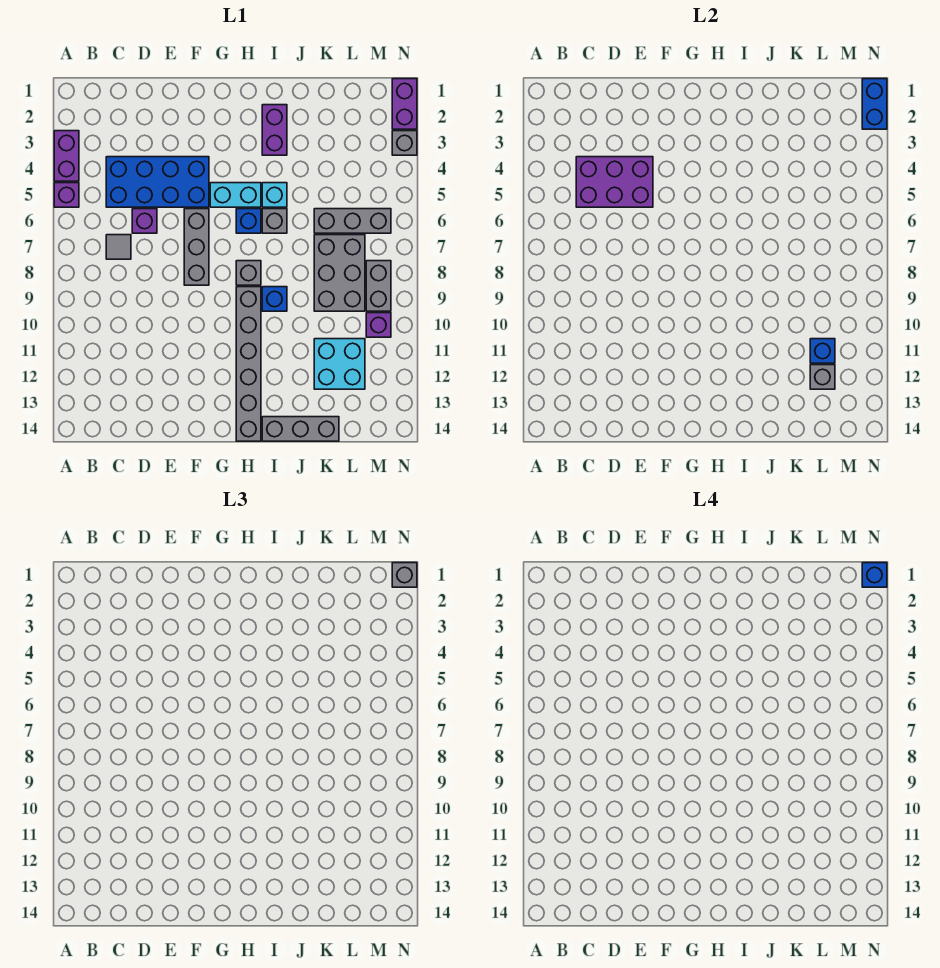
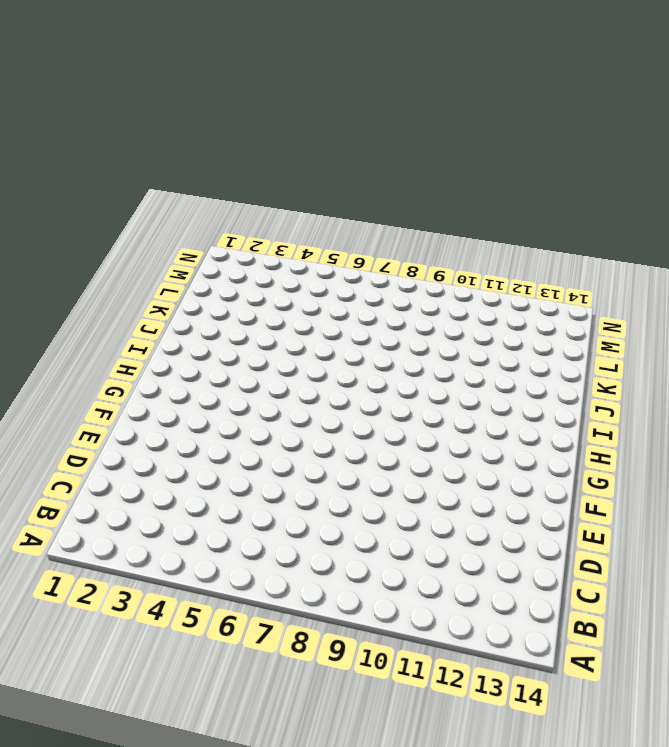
none -> purple 1x2 brick [54,131,79,181]
none -> purple 1x1 brick [54,183,79,207]
none -> blue 2x4 brick [106,157,209,207]

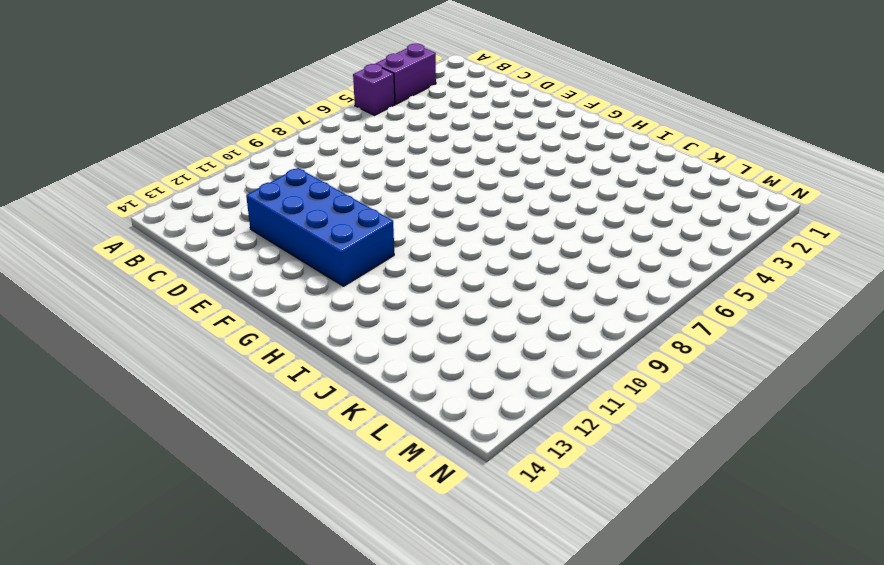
blue 2x4 brick [246,168,394,286] -> blue 2x4 brick moved to [106,157,209,207]
none -> grey 1x1 tile [106,235,131,259]
none -> purple 1x1 brick [132,209,157,233]
none -> grey 1x3 brick [184,209,209,285]

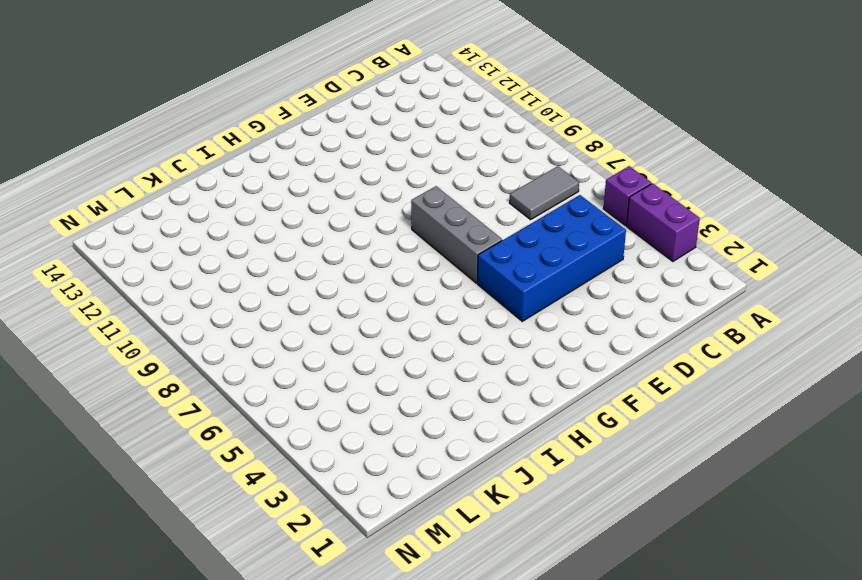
grey 1x2 tile [510,166,579,220] -> grey 1x1 tile [106,235,131,259]
none -> purple 1x1 brick [132,209,157,233]
none -> cyan 1x2 brick [210,183,261,207]
none -> blue 1x1 brick [236,209,261,233]

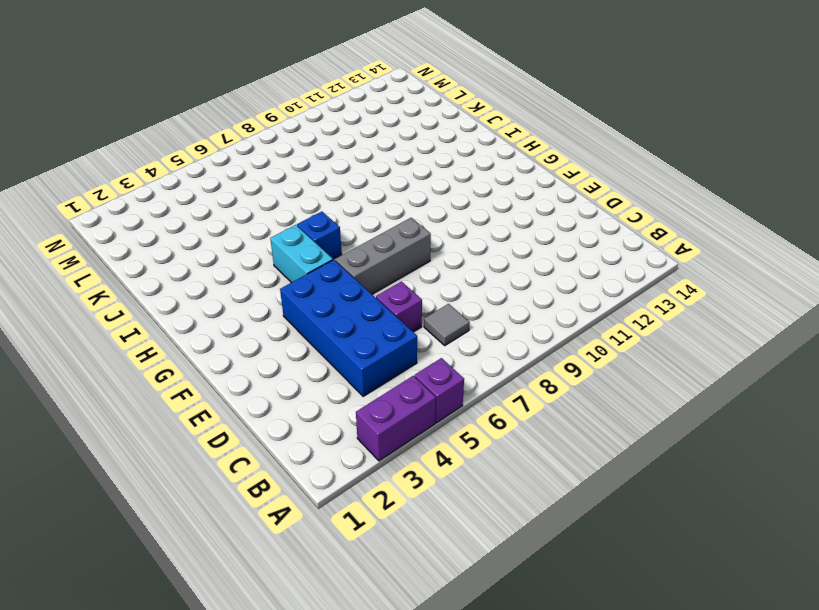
none -> grey 1x1 brick [236,261,261,285]
none -> grey 1x6 brick [236,287,261,441]
none -> purple 1x2 brick [262,105,287,155]

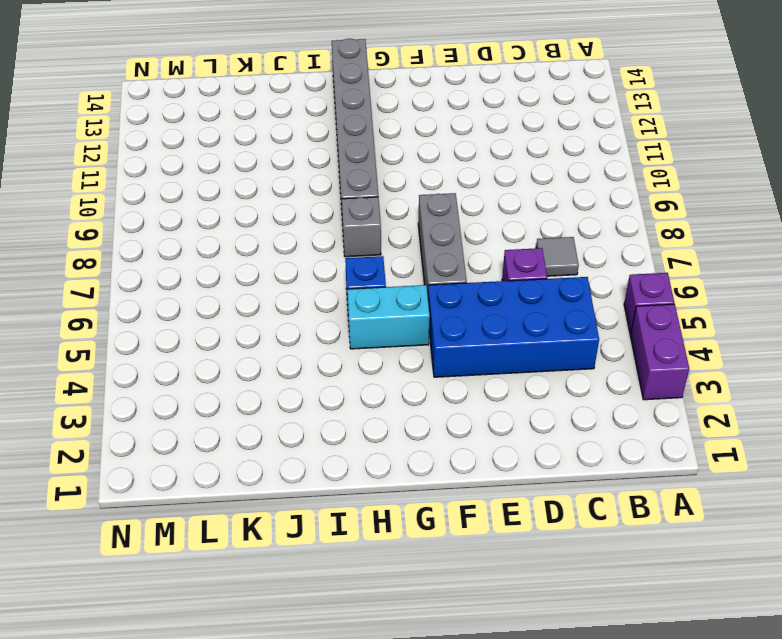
none -> purple 1x2 brick [262,105,287,155]
none -> cyan 1x1 brick [262,183,287,207]
none -> grey 1x1 brick [262,209,287,233]

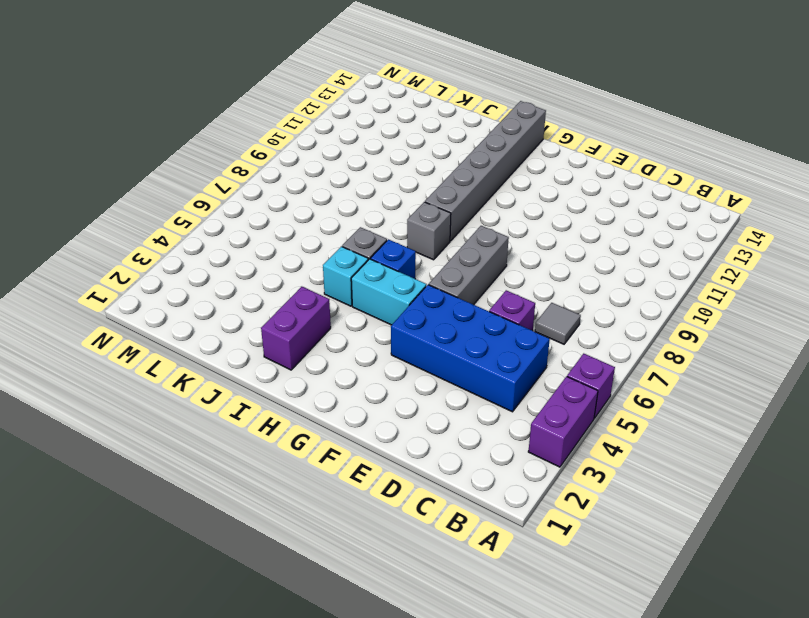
none -> blue 1x1 brick [262,287,287,311]
none -> grey 1x3 brick [262,417,339,441]
none -> grey 1x3 brick [314,209,391,233]

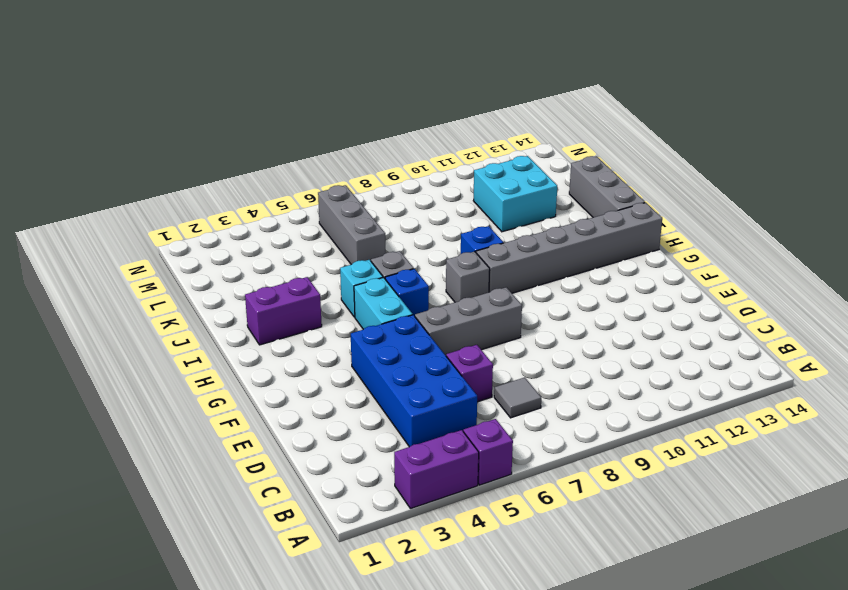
none -> grey 2x3 brick [314,235,365,311]
none -> grey 1x2 brick [366,261,391,311]
none -> purple 1x1 brick [366,313,391,337]

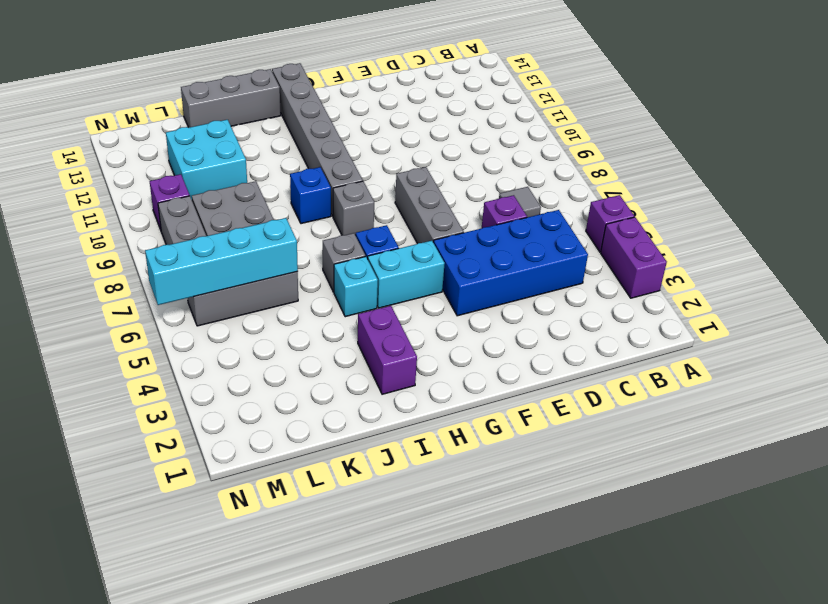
cyan 1x4 brick [145,218,298,305] -> none
none -> purple 1x2 brick [392,79,417,129]
none -> grey 1x1 brick [392,131,417,155]
none -> purple 2x3 brick [576,157,653,207]

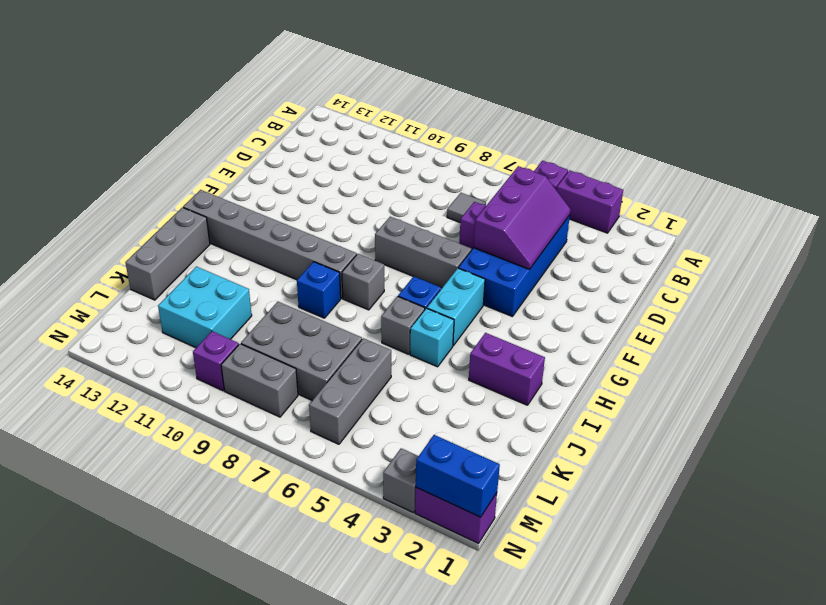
purple 2x3 slope [474,166,571,270] -> purple 2x3 brick [576,157,653,207]
none -> blue 1x1 brick [810,339,835,363]
none -> grey 1x1 brick [810,365,835,389]
none -> grey 1x1 brick [392,563,417,587]

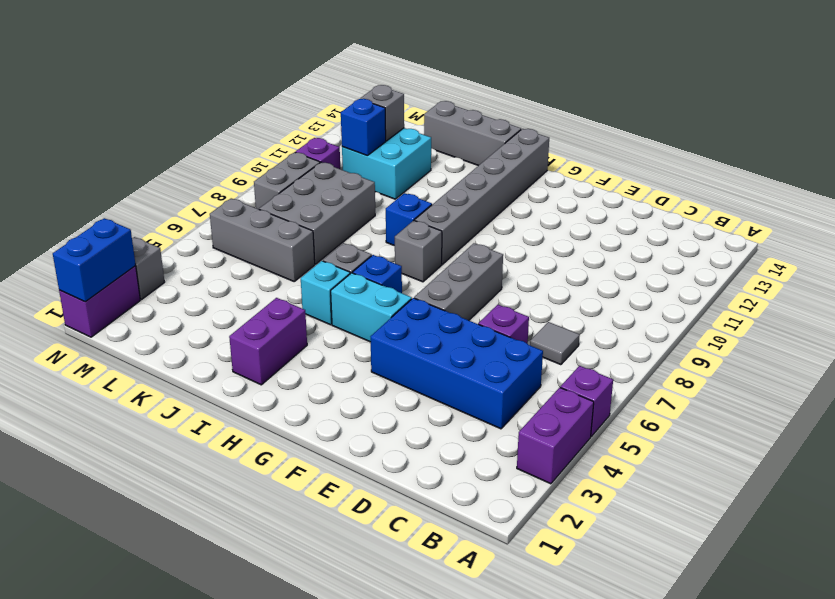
none -> purple 2x3 brick [576,157,653,207]
none -> grey 1x1 brick [392,563,417,587]
none -> blue 1x1 brick [862,563,887,587]

